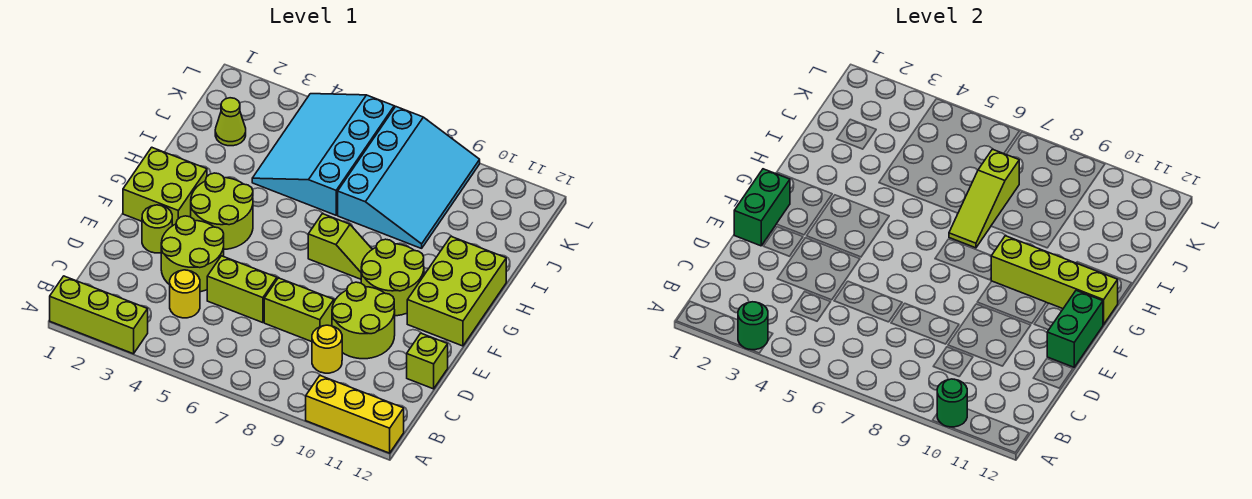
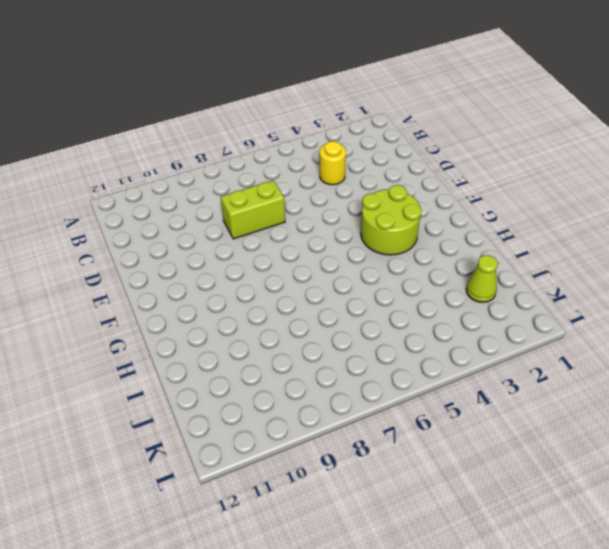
none -> lime 1x3 brick [50,276,148,354]
none -> yellow 1x3 brick [306,376,404,453]
none -> yellow 1x1 round brick [312,325,342,373]

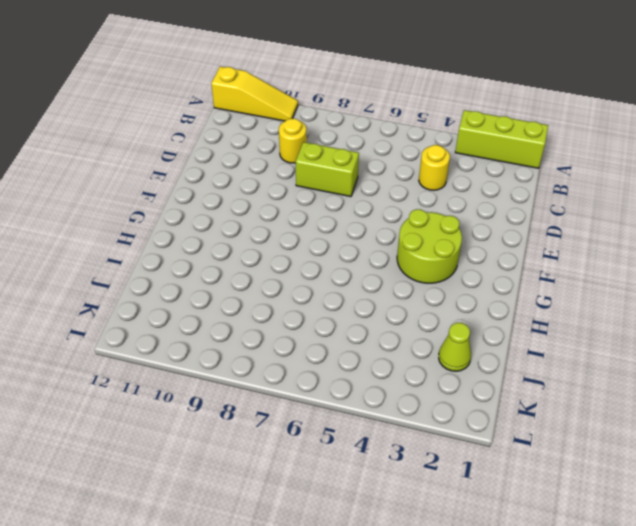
yellow 1x3 slope [211,66,298,121] -> yellow 1x3 brick [306,376,404,453]
none -> lime 2x2 round brick [161,216,224,292]
none -> lime 1x2 brick [207,256,277,323]
none -> lime 2x2 round brick [332,282,395,359]

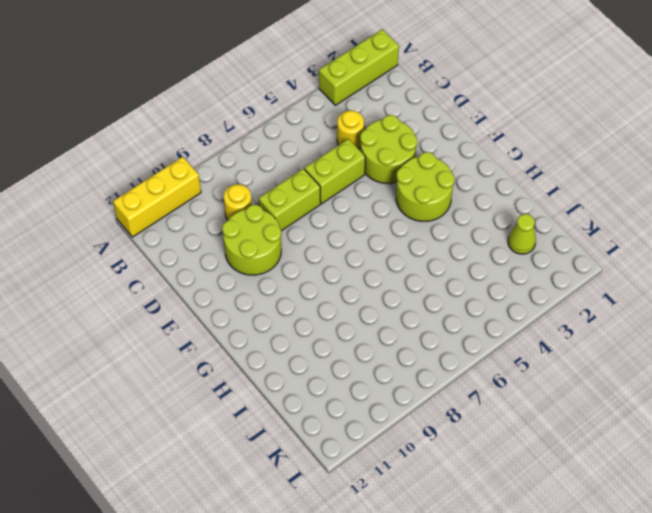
none -> lime 1x1 brick [407,333,448,389]
none -> lime 1x1 round brick [142,205,172,253]
none -> lime 2x2 brick [123,147,207,226]

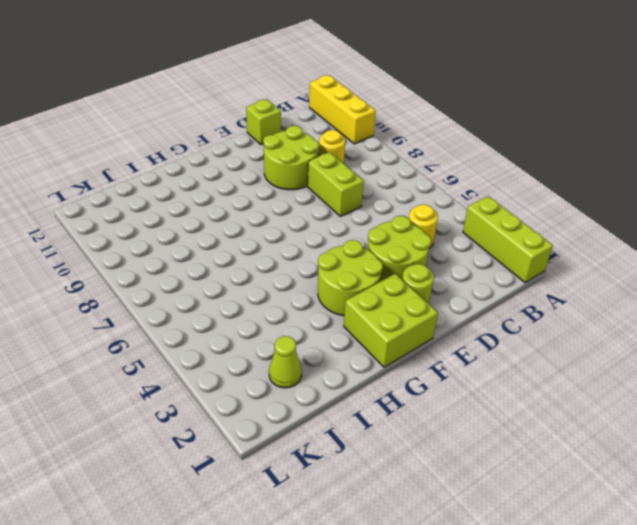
none -> lime 1x2 brick [207,256,277,323]
none -> lime 2x2 round brick [361,239,424,316]
none -> lime 2x3 brick [407,236,506,346]

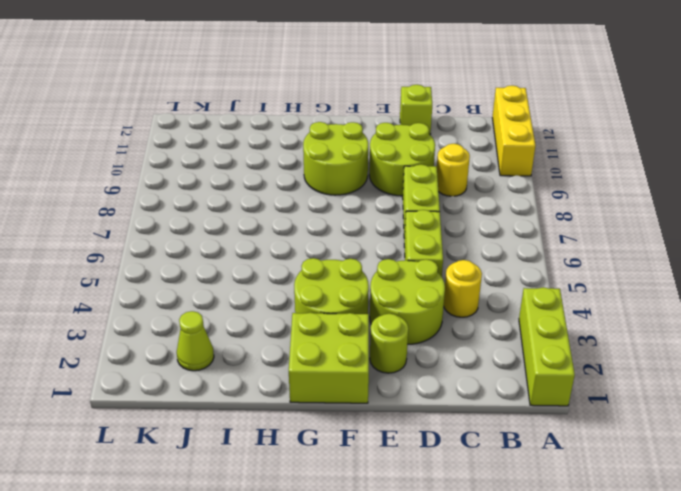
none -> lime 2x3 brick [407,236,506,346]
none -> lime 1x2 slope [308,214,372,279]
none -> cyan 3x4 slope [252,94,394,215]

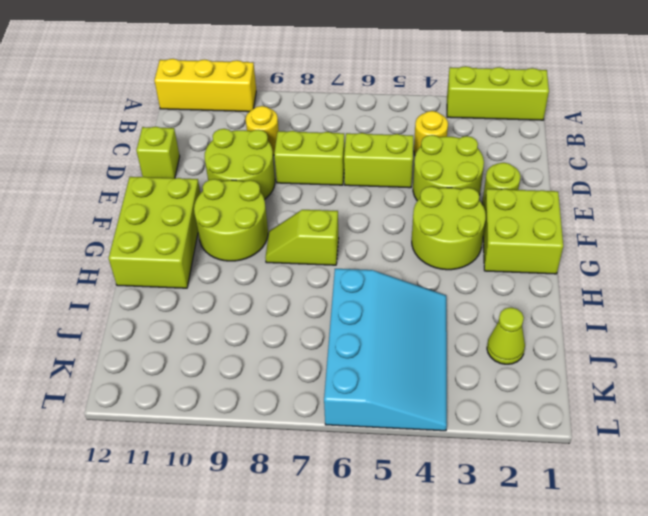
none -> cyan 3x4 slope [338,107,480,248]
none -> green 1x1 round brick [738,302,768,350]
none -> green 1x1 round brick [937,379,967,427]

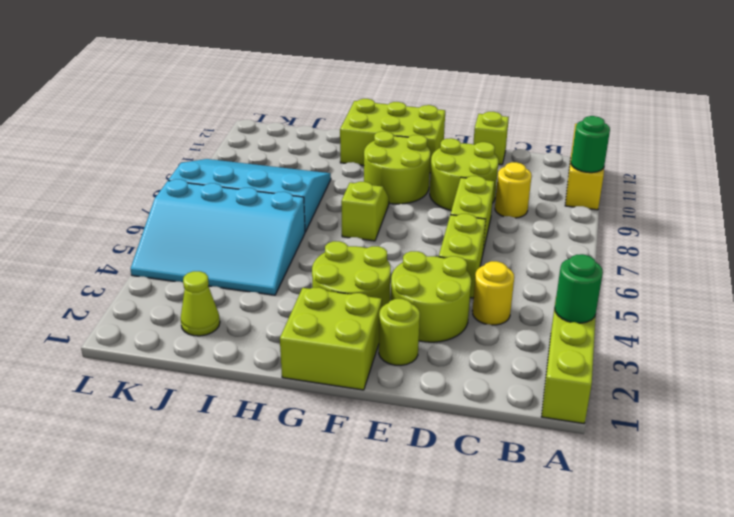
none -> green 1x2 brick [734,169,790,246]
none -> green 1x2 brick [1047,290,1103,367]
none -> lime 1x4 brick [991,236,1118,325]

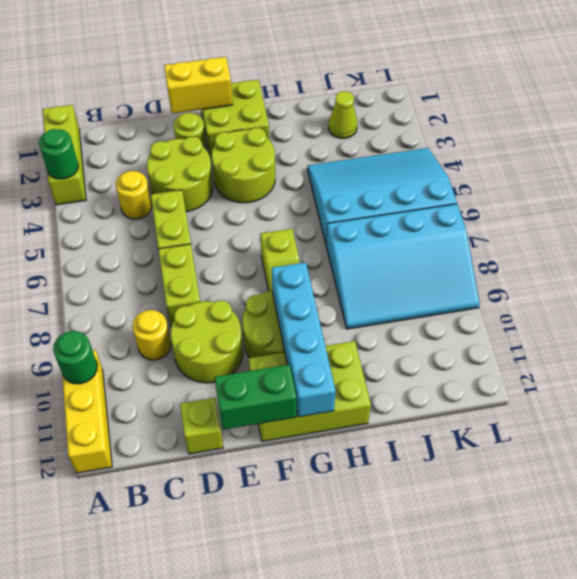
yellow 1x2 brick [164,57,233,114] -> green 1x2 brick [734,169,790,246]
cyan 1x4 brick [272,262,336,417] -> lime 1x4 brick [991,236,1118,325]
none -> lime 1x3 slope [949,149,1019,248]

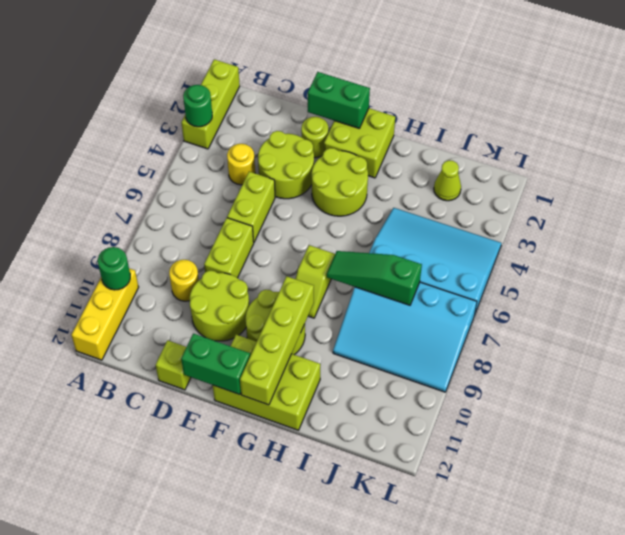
green 1x3 slope [327,251,422,305] -> lime 1x3 slope [949,149,1019,248]

